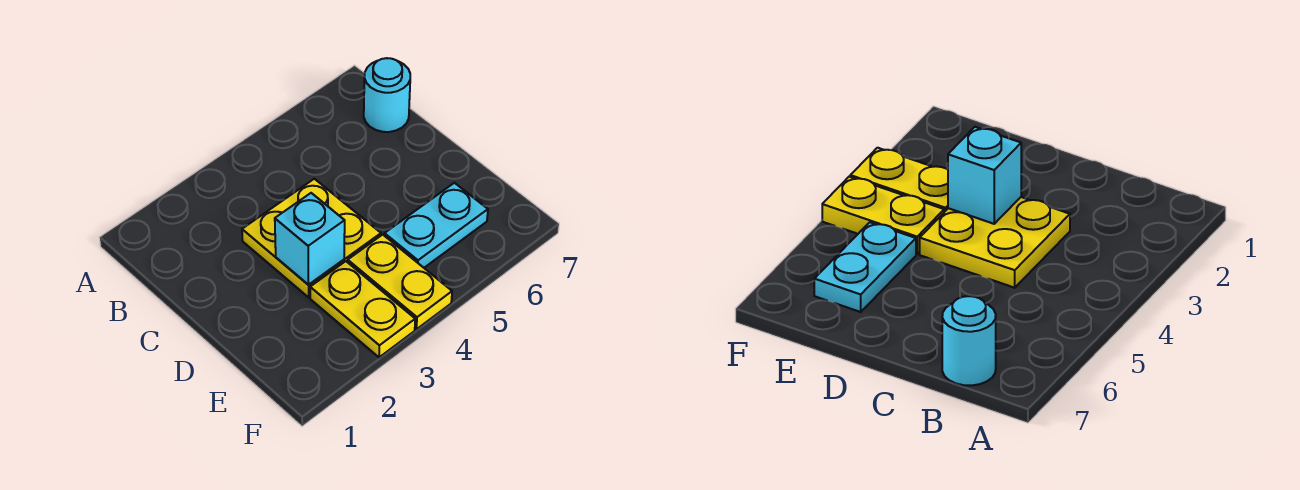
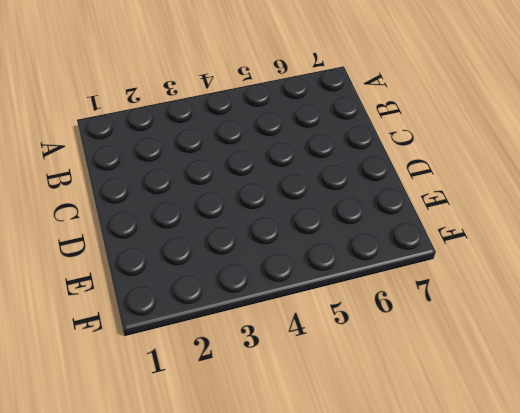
none -> cyan 1x1 round brick [364,58,410,132]
none -> yellow 2x2 plate [242,179,381,297]

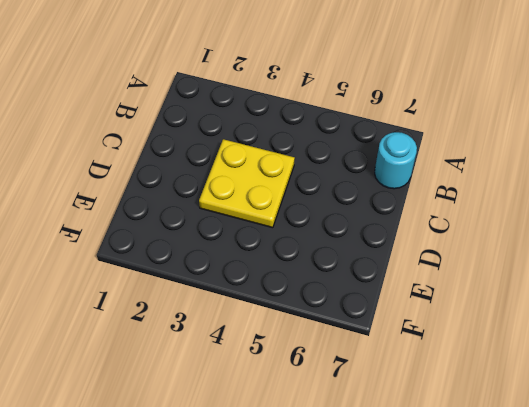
none -> yellow 1x2 plate [310,261,415,357]
none -> yellow 1x2 plate [348,235,452,329]

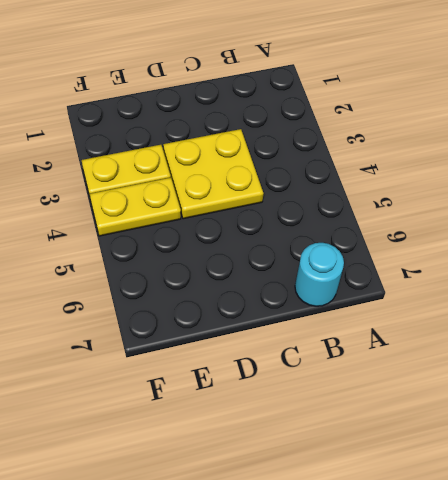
none -> cyan 1x2 plate [384,183,488,268]
none -> cyan 1x1 brick [275,193,345,285]

